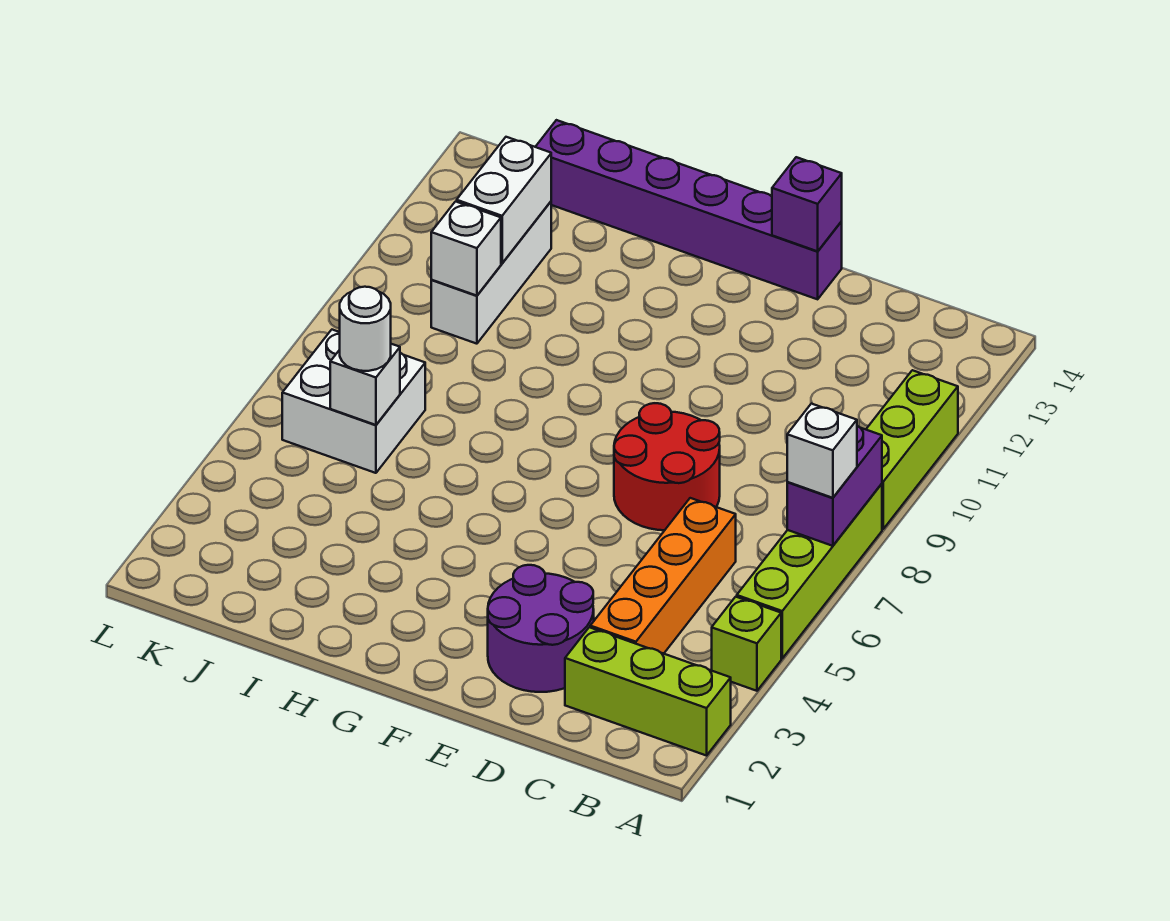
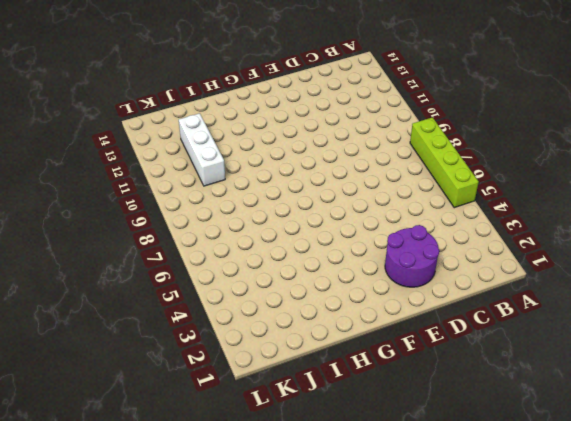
none -> lime 1x3 brick [565,627,731,756]
none -> lime 1x1 brick [712,597,781,691]
none -> lime 1x3 brick [866,370,958,529]

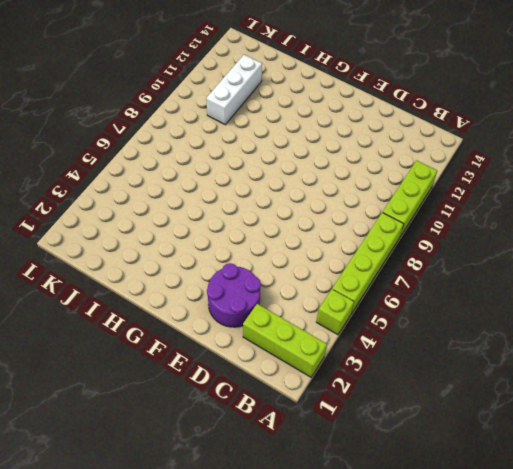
none -> orange 1x4 brick [590,498,736,654]
none -> red 2x2 round brick [614,403,720,530]
none -> purple 1x6 brick [536,120,842,299]

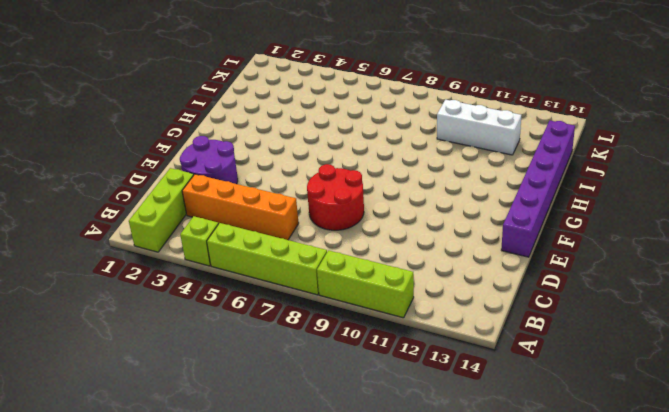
none -> white 2x2 brick [282,330,425,473]
none -> purple 1x2 brick [787,426,882,546]
none -> purple 1x1 brick [772,157,842,251]

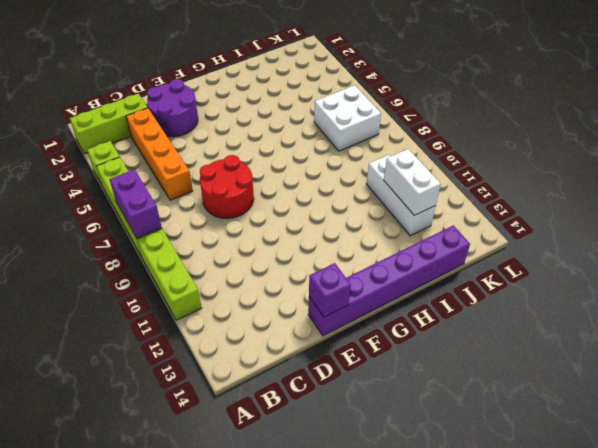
none -> white 1x1 brick [330,344,400,425]
none -> white 1x1 brick [431,201,501,296]
none -> white 1x1 brick [787,404,857,498]

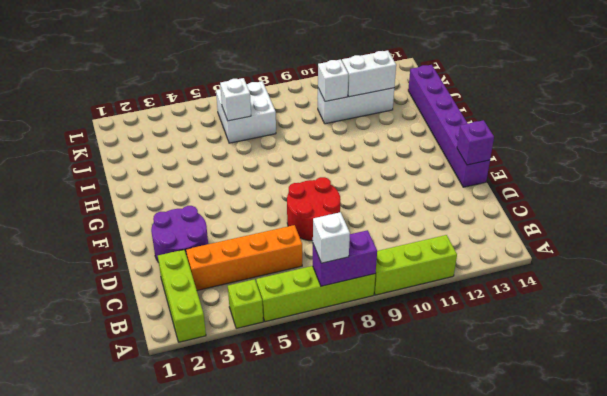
none -> white 1x1 round brick [340,287,391,371]

